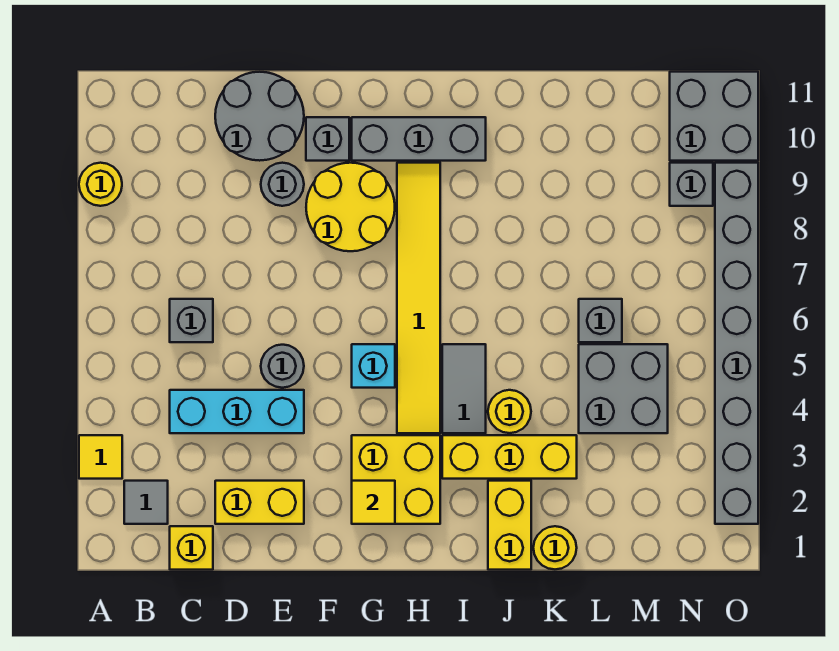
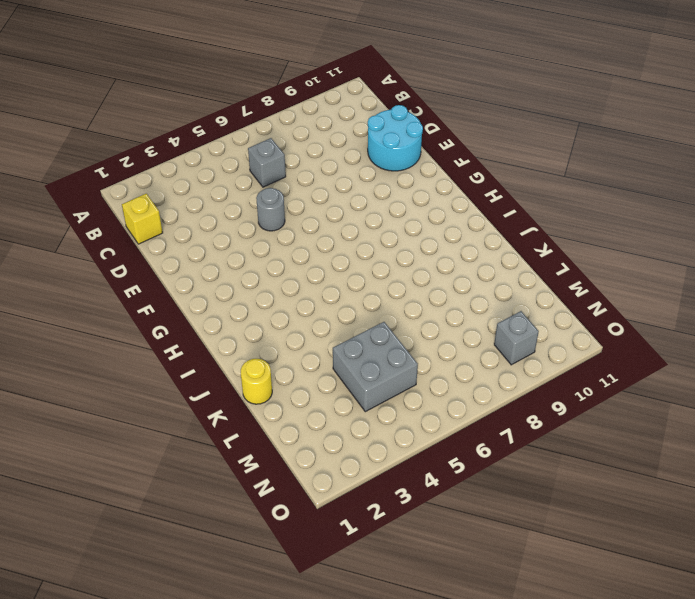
cyan 2x2 round brick [368,105,423,171] -> grey 2x2 round brick [215,72,304,161]
none -> yellow 1x1 tile [79,435,122,479]
none -> yellow 1x1 round brick [79,163,122,206]
none -> grey 1x1 tile [124,481,168,524]

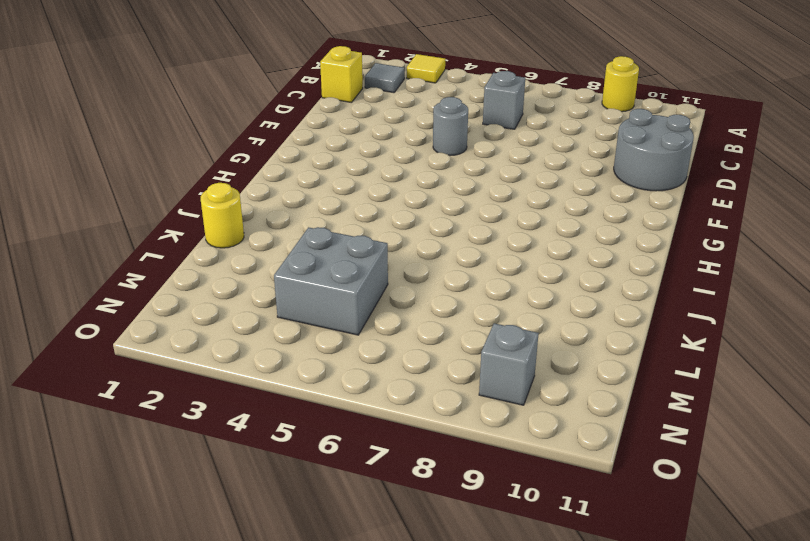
none -> cyan 1x3 brick [170,390,304,433]
none -> yellow 1x2 brick [215,481,304,524]
none -> grey 1x1 round brick [261,163,304,206]

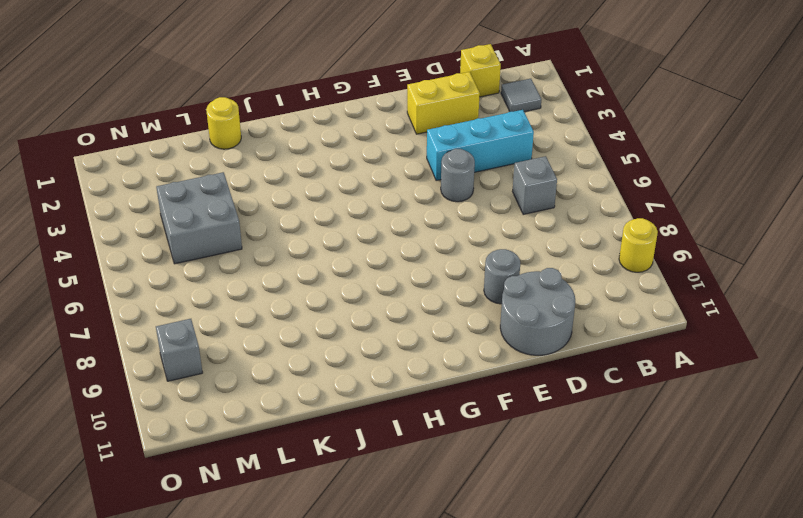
none -> yellow 1x1 tile [79,435,122,479]
none -> yellow 2x2 round brick [306,163,395,251]
none -> grey 1x1 brick [306,117,349,161]

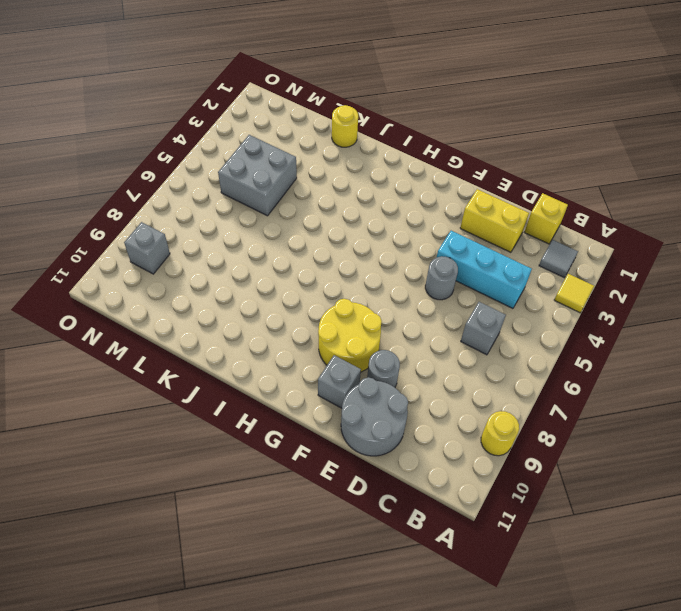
none -> yellow 2x2 brick [352,435,440,524]
none -> cyan 1x1 brick [352,344,395,388]
none -> grey 1x3 brick [352,117,486,161]

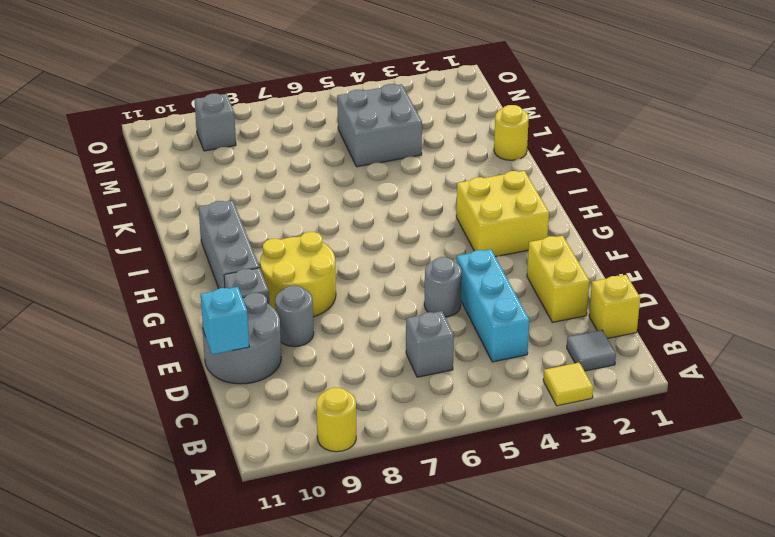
cyan 1x1 brick [201,287,249,354] -> cyan 1x1 brick moved to [352,344,395,388]
none -> yellow 1x6 tile [397,163,440,433]
none -> yellow 1x3 brick [442,435,577,479]
none -> grey 1x2 tile [442,344,486,433]

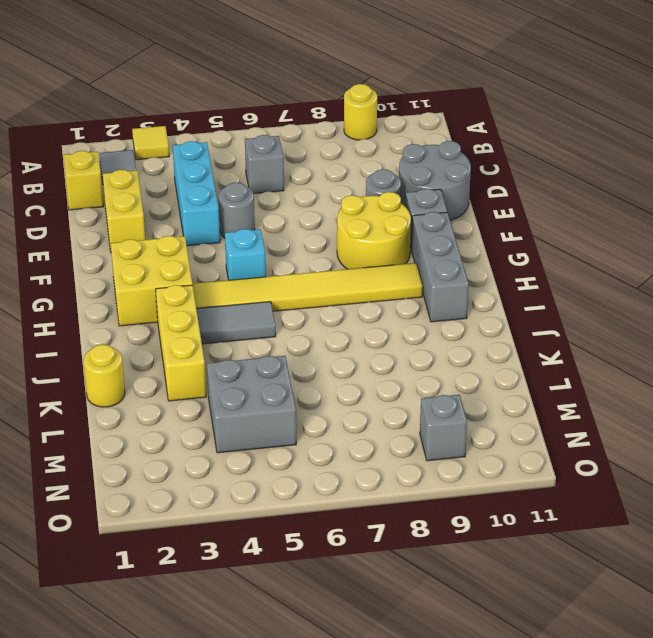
none -> yellow 1x2 brick [488,481,531,570]
none -> yellow 1x1 round brick [488,390,531,433]
none -> grey 1x1 brick [579,299,622,342]

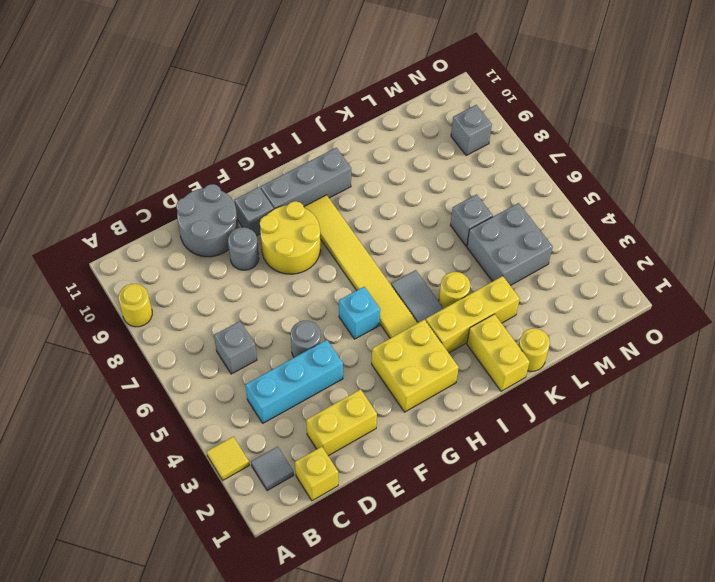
none -> grey 2x2 brick [670,72,758,161]
none -> grey 1x8 brick [715,163,758,524]
none -> yellow 1x1 tile [352,481,395,524]

